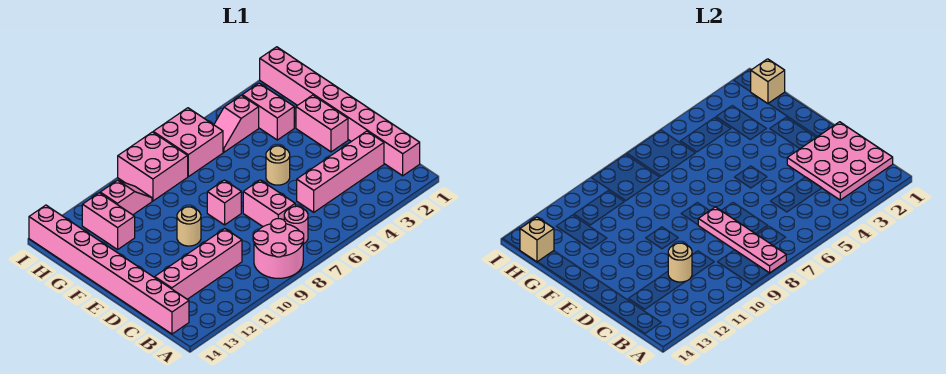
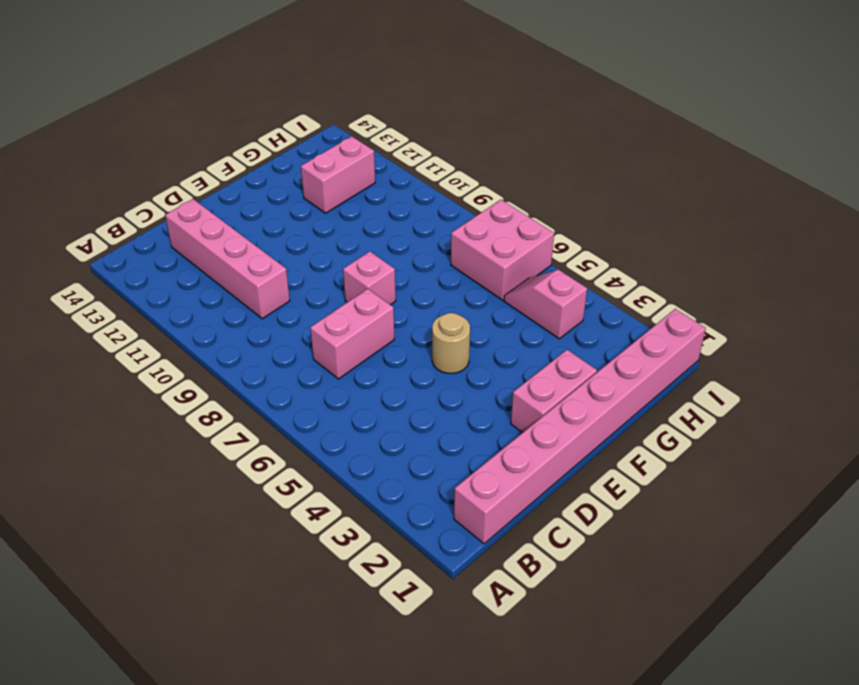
none -> pink 2x2 round brick [253,219,304,278]
none -> pink 1x1 round brick [284,206,308,244]
none -> pink 1x8 brick [29,205,189,334]

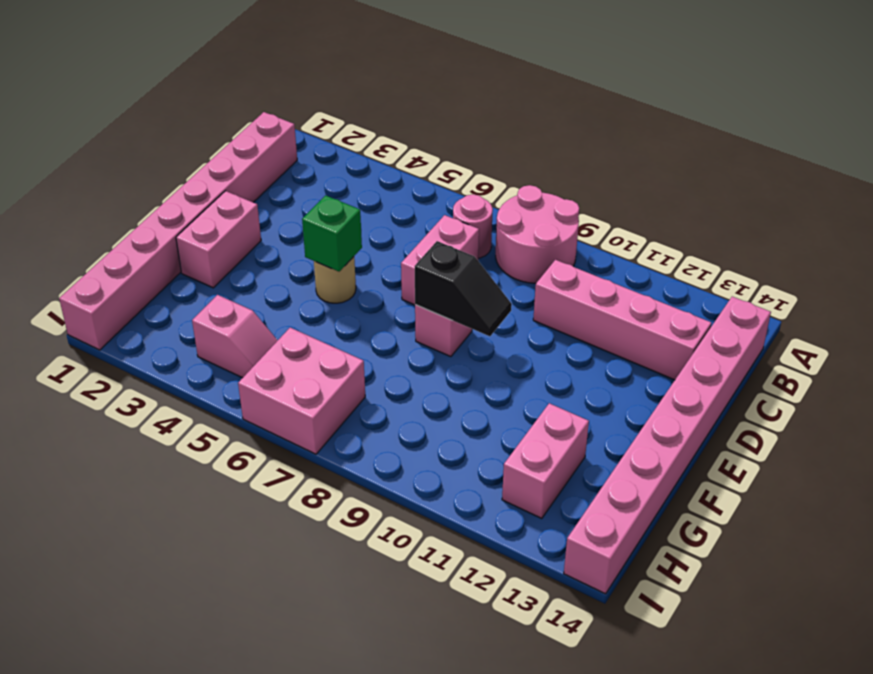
green 1x1 brick [302,195,362,271] -> none
black 1x2 slope [415,241,512,336] -> none
none -> pink 1x4 brick [297,131,384,212]
none -> tan 1x1 round brick [177,207,201,246]
none -> pink 1x2 brick [242,83,294,140]

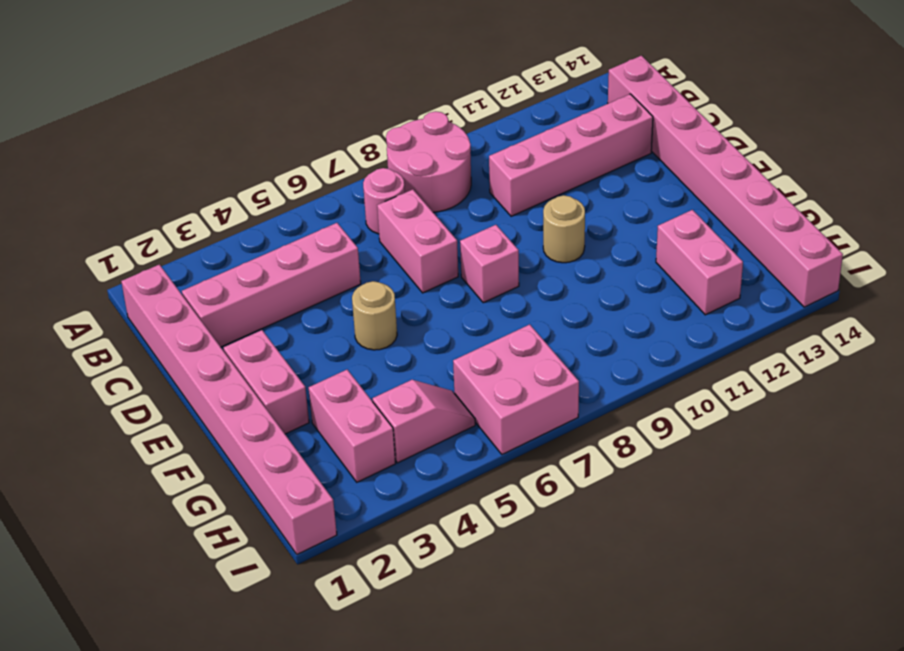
none -> pink 2x2 brick [118,132,188,201]
none -> pink 1x2 slope [100,180,152,215]
none -> pink 1x4 plate [698,207,786,273]

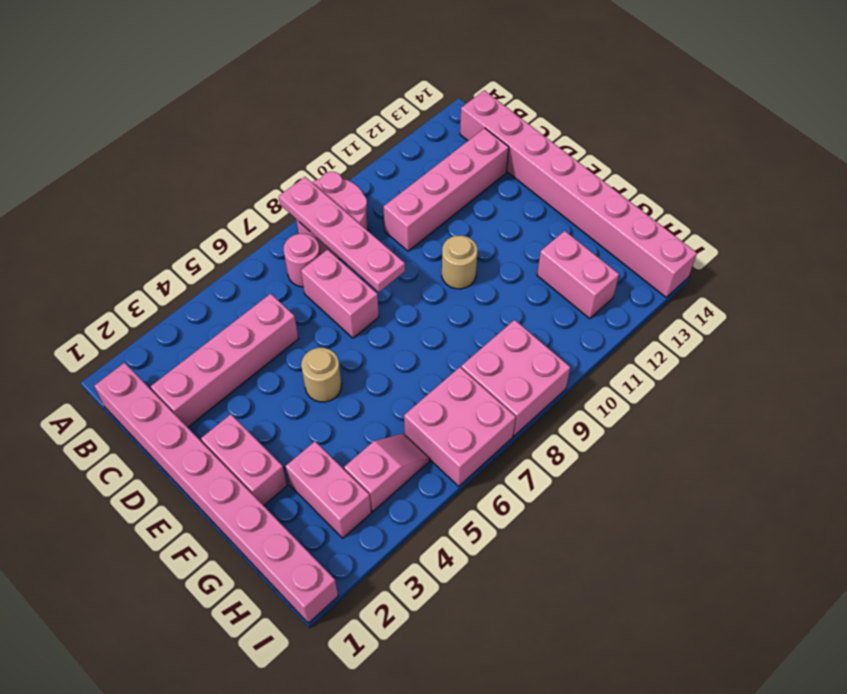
none -> pink 1x1 brick [207,180,241,225]
none -> pink 1x2 slope [100,180,152,215]
none -> pink 3x3 plate [787,122,893,200]

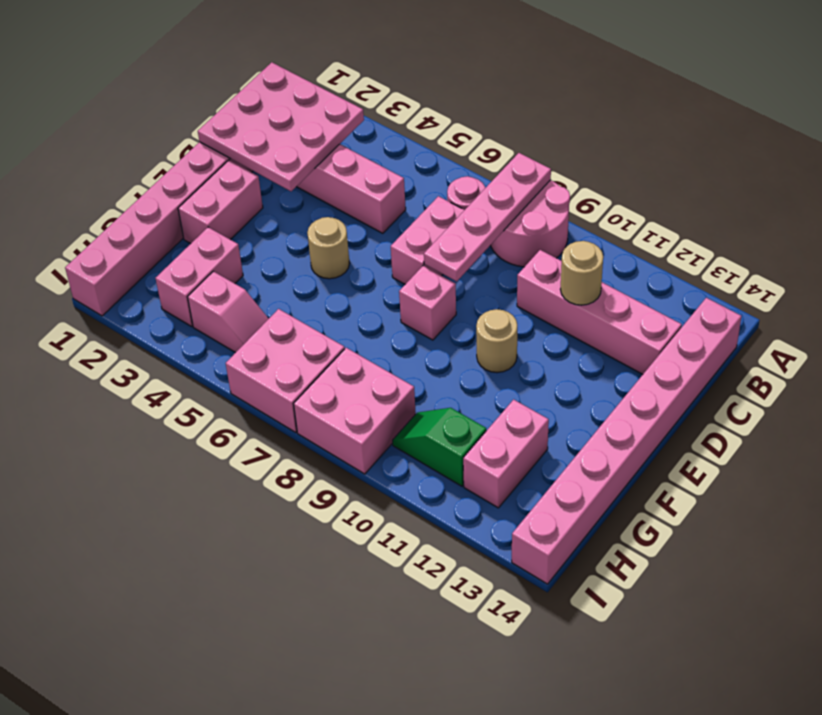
green 1x2 slope [393,408,486,486] -> pink 1x2 slope [100,180,152,215]
none -> tan 1x1 brick [751,59,785,104]
none -> tan 1x1 brick [520,217,554,262]

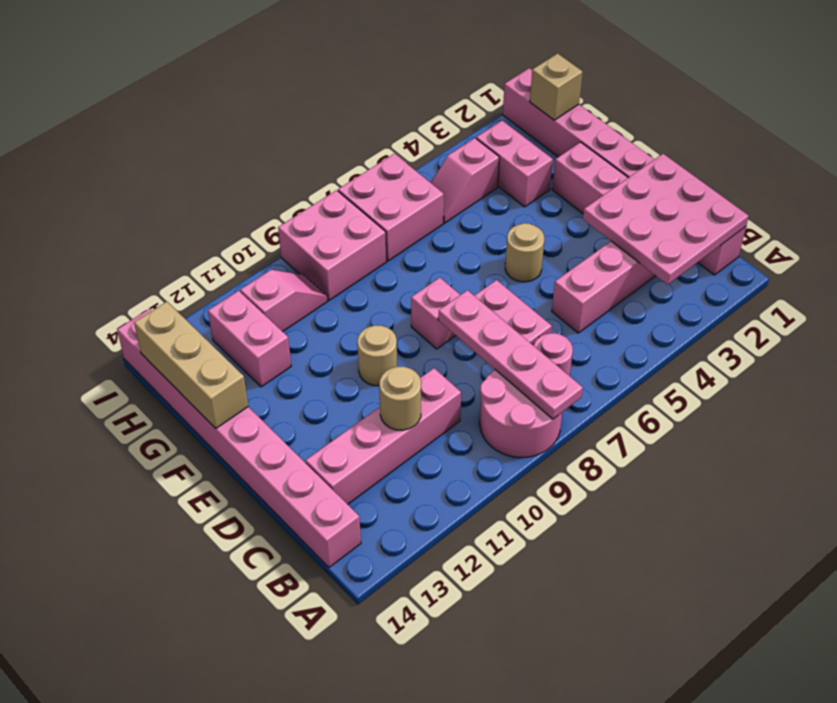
tan 1x3 brick [134,302,248,428] -> tan 1x1 brick [520,217,554,262]

